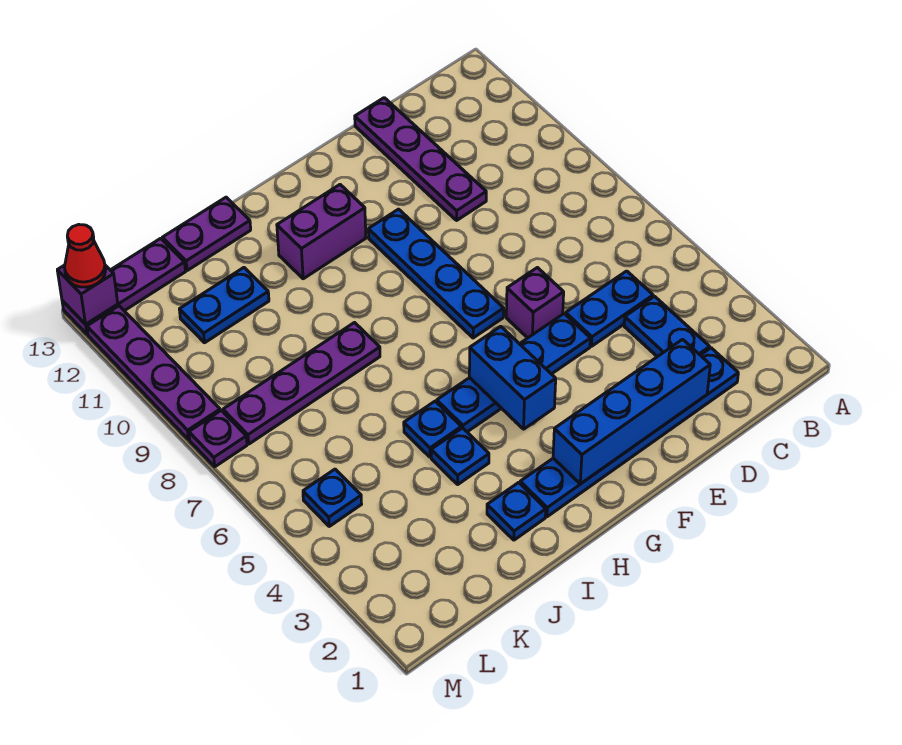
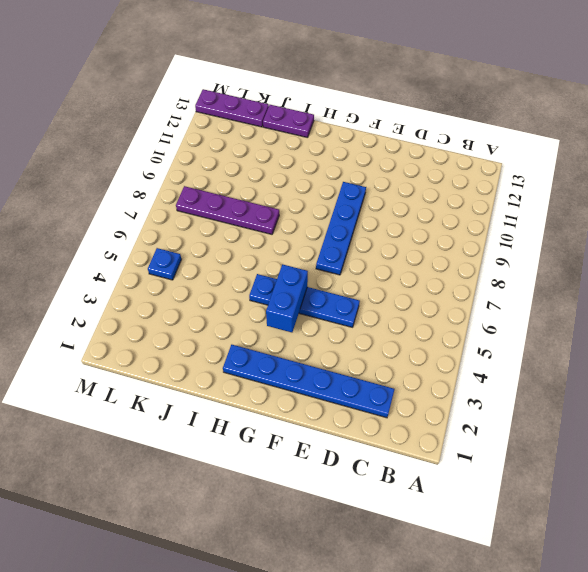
none -> blue 1x2 plate [624,296,710,357]
none -> blue 1x2 plate [566,271,653,346]
none -> purple 1x4 plate [355,98,486,220]

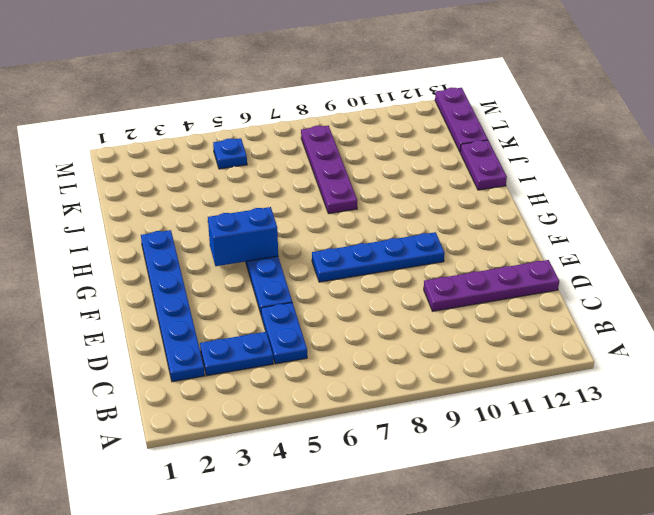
none -> purple 1x1 brick [506,268,564,338]
none -> purple 1x2 brick [277,185,366,279]
none -> blue 1x1 plate [487,483,546,540]

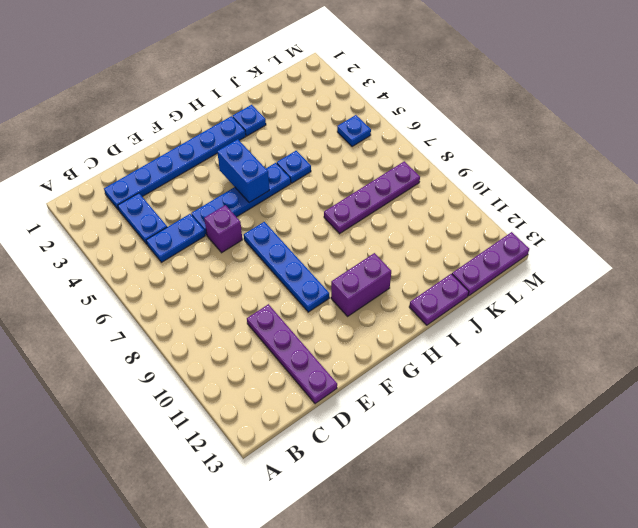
none -> blue 1x1 plate [431,428,489,484]
none -> blue 1x2 plate [179,268,269,343]
none -> purple 1x1 plate [189,410,247,467]

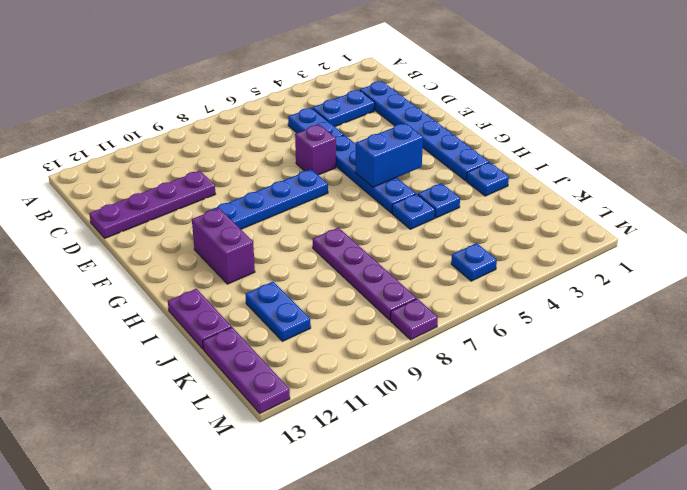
none -> purple 1x4 plate [87,306,220,439]
none -> blue 1x4 brick [553,339,710,484]
none -> purple 1x1 brick [57,265,118,324]

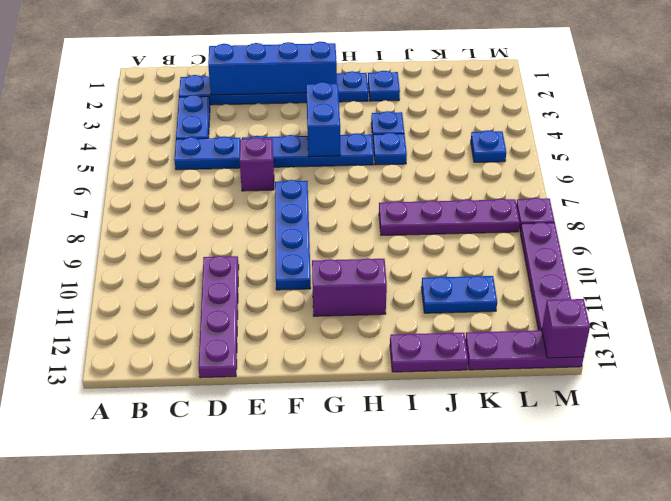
none -> red 1x1 cone [65,225,106,287]

